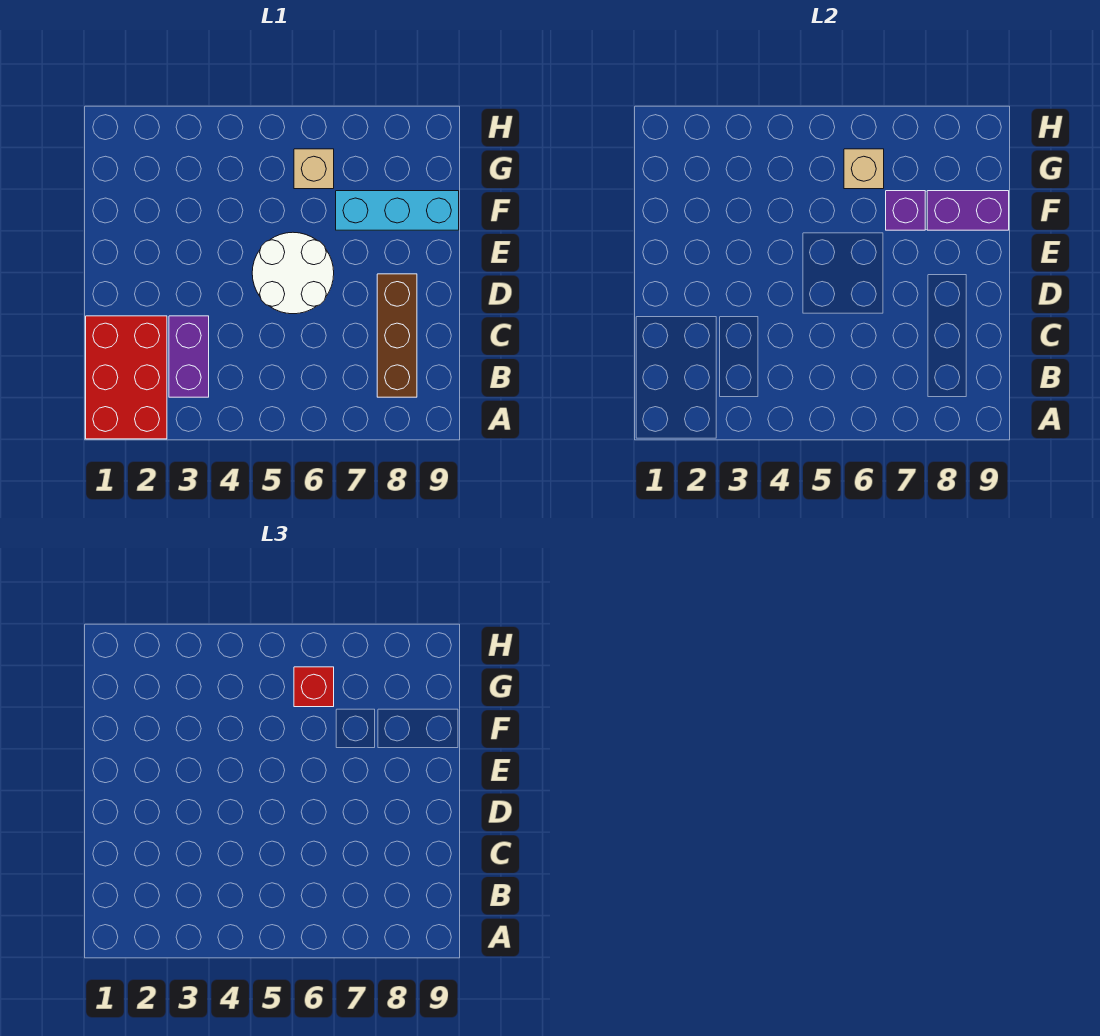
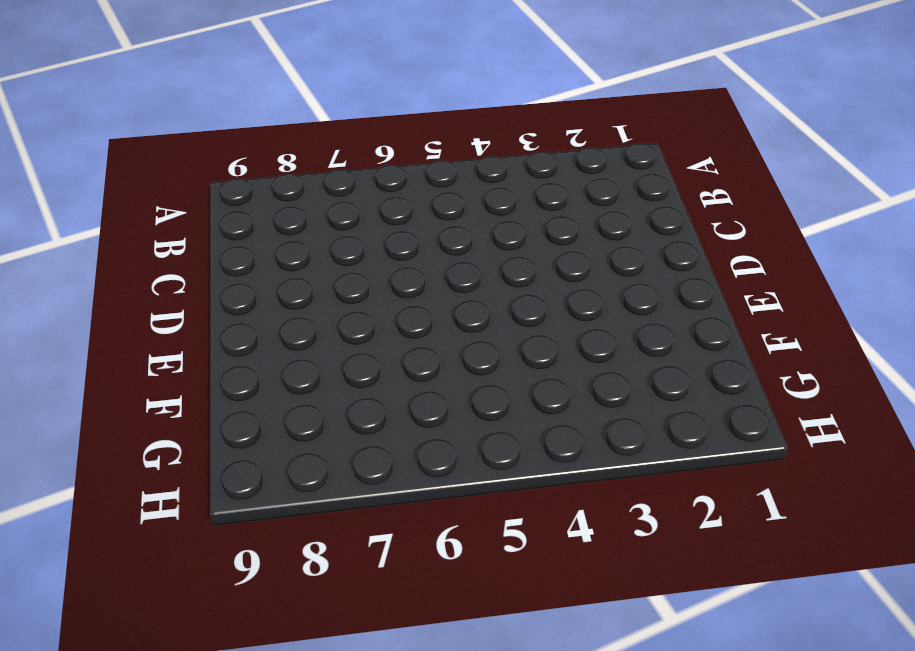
none -> red 2x3 brick [86,316,167,439]
none -> purple 1x2 brick [169,316,209,397]

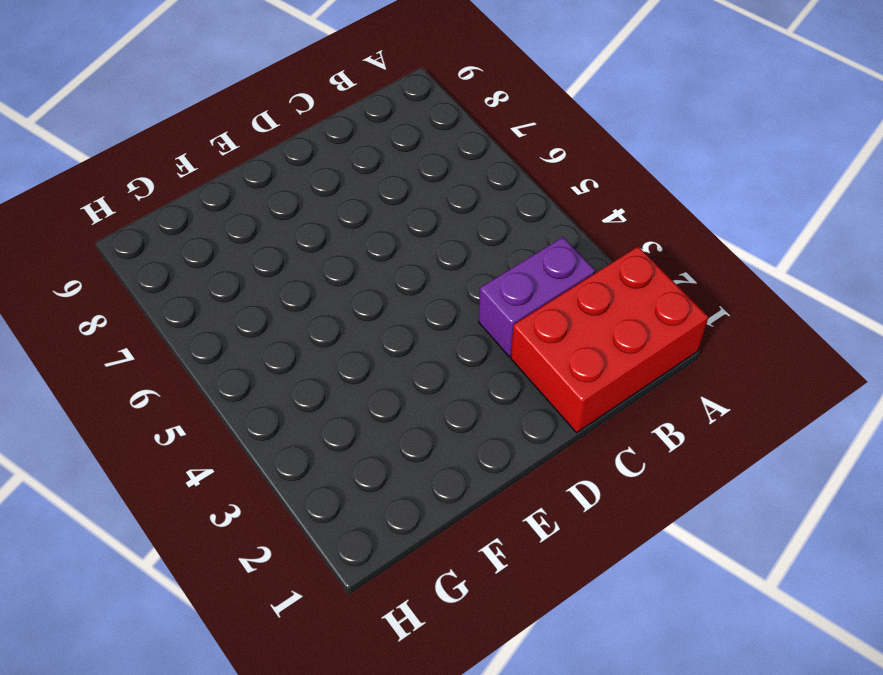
none -> brown 1x3 brick [377,274,417,397]
none -> white 2x2 round brick [252,232,334,314]

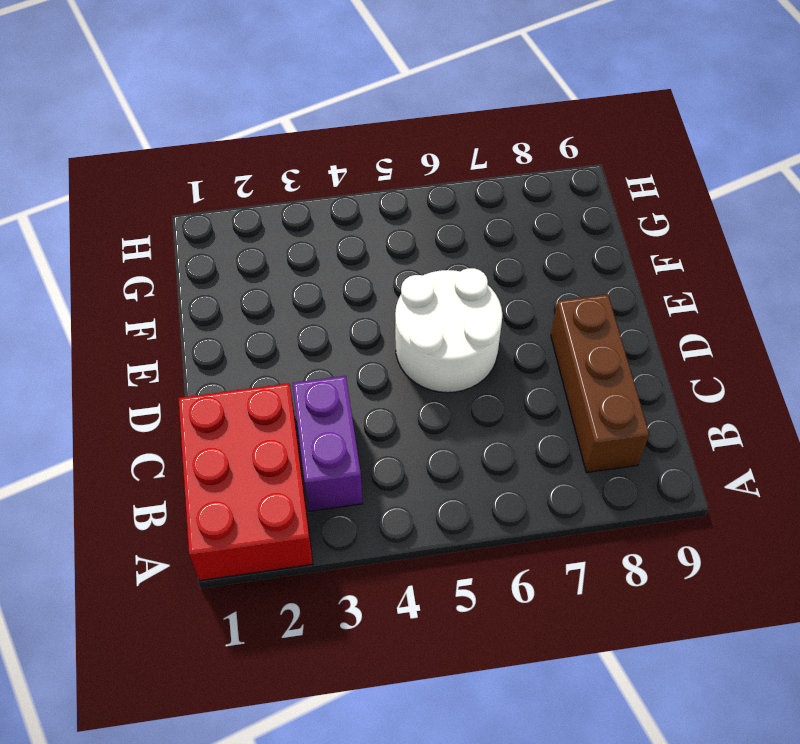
none -> cyan 1x3 brick [336,191,459,230]
none -> tan 1x1 brick [294,149,334,189]

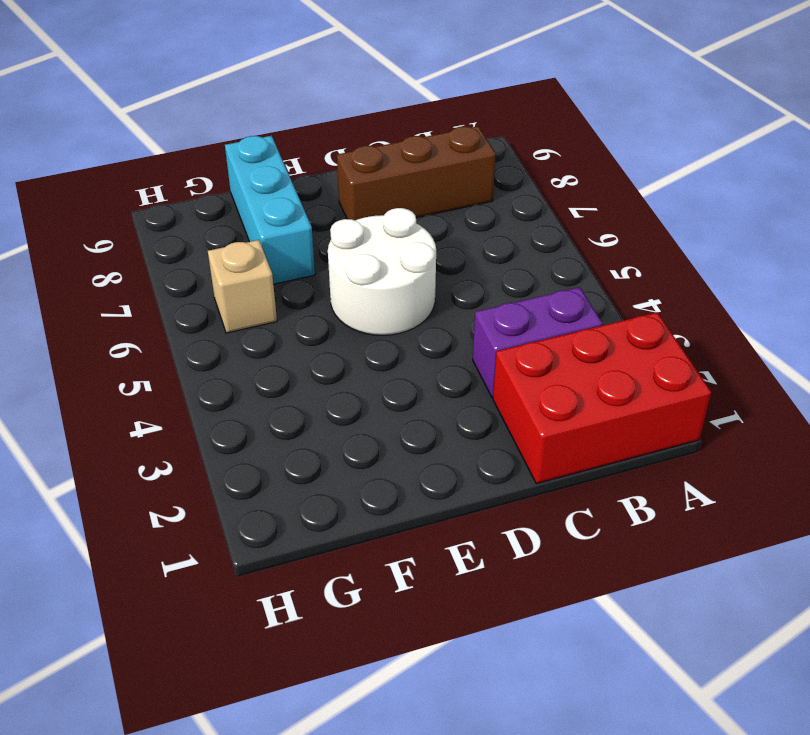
none -> purple 1x1 brick [886,191,925,230]
none -> purple 1x2 brick [927,191,1009,230]

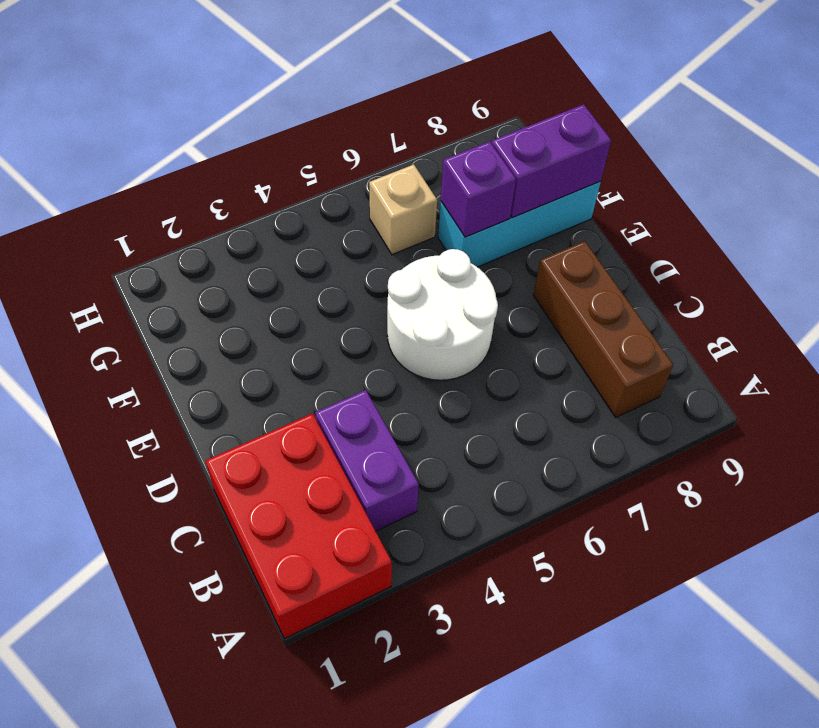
none -> tan 1x1 brick [844,149,884,189]
none -> red 1x1 brick [294,667,334,707]

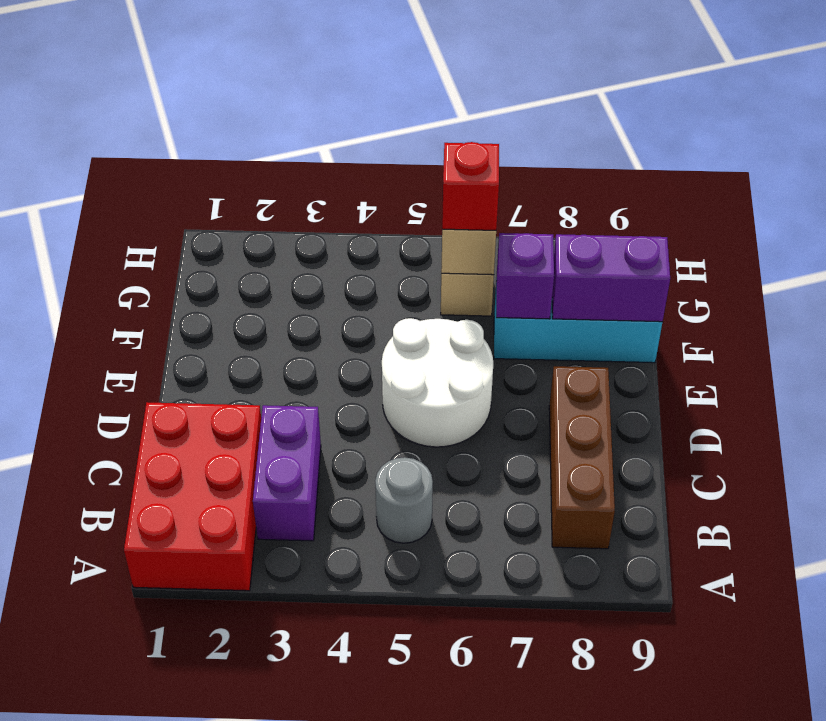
grey 1x1 round brick [375,457,433,543] -> none

